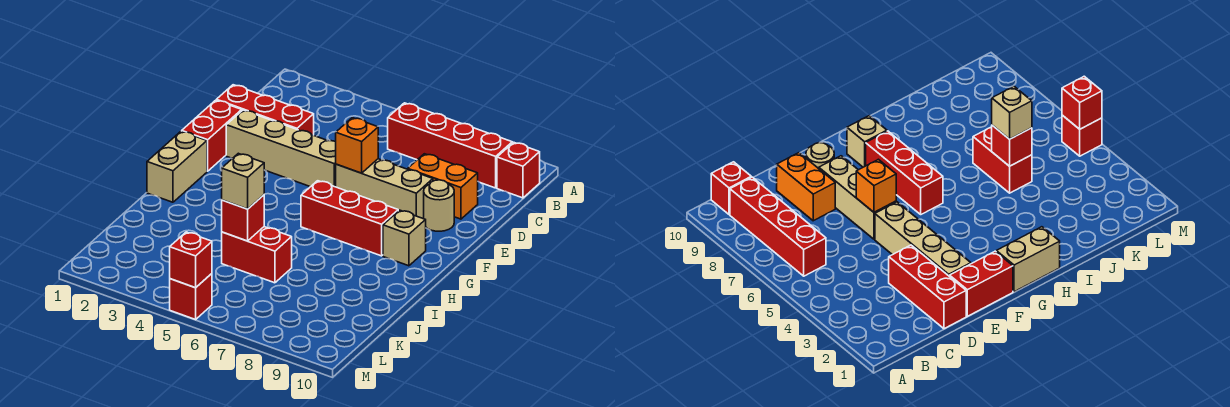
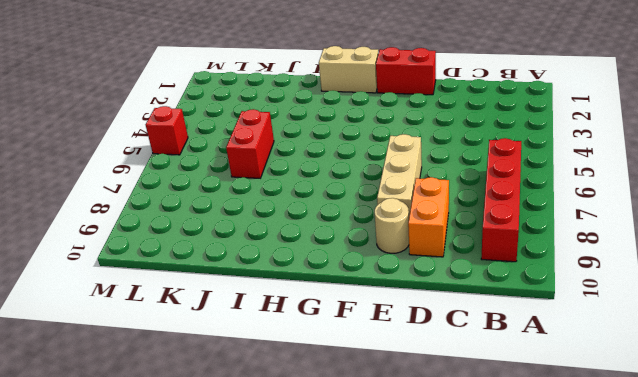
none -> red 1x1 brick [497,142,540,198]
none -> red 1x3 brick [216,85,314,135]
none -> tan 1x4 brick [226,110,336,187]

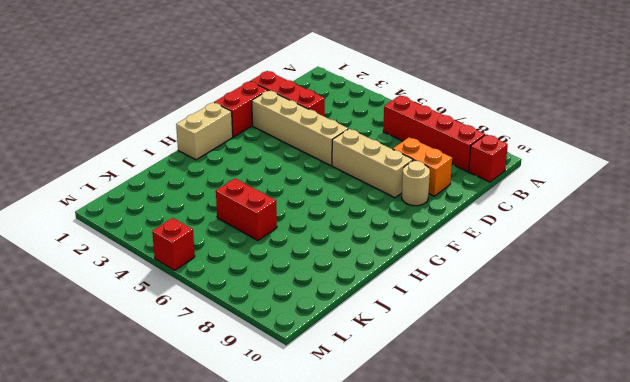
none -> red 1x3 brick [301,181,398,256]
none -> tan 1x1 brick [383,210,426,266]
none -> orange 1x1 brick [336,118,378,173]

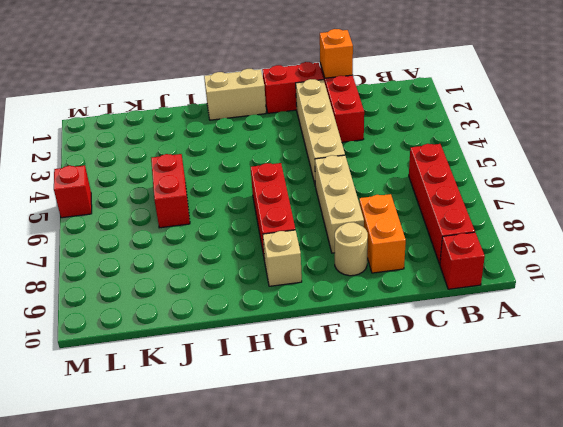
orange 1x1 brick [320,29,353,78] -> orange 1x1 brick moved to [336,118,378,173]
none -> red 1x1 brick [222,195,264,241]
none -> red 1x1 brick [170,232,212,288]
none -> tan 1x1 brick [222,153,264,209]

